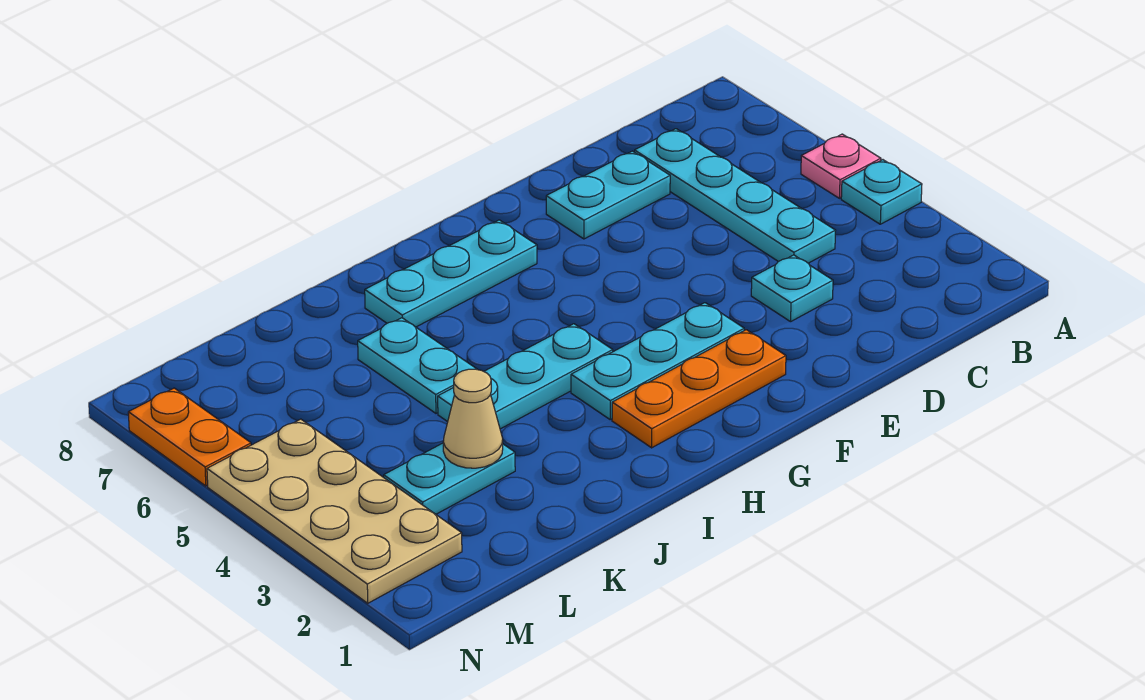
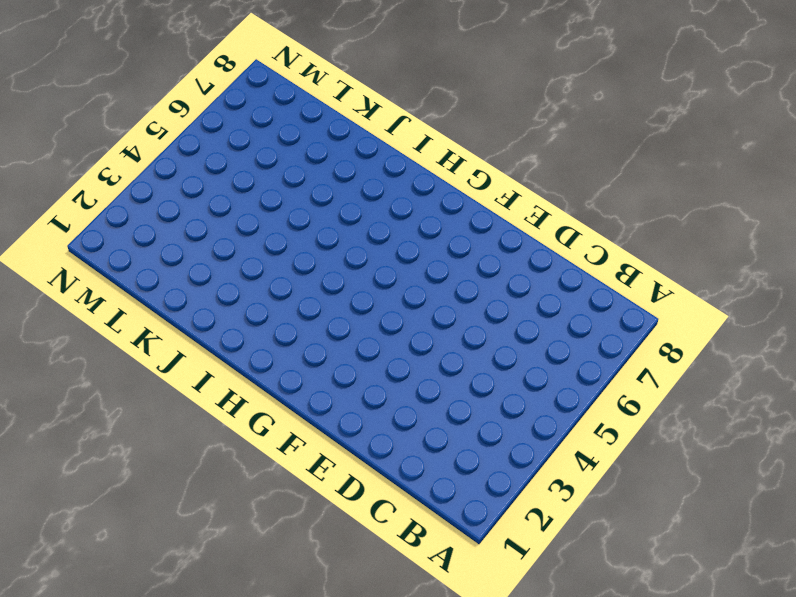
none -> cyan 1x1 plate [841,160,922,224]
none -> pink 1x1 plate [801,134,881,198]
none -> cyan 1x4 plate [635,129,836,263]

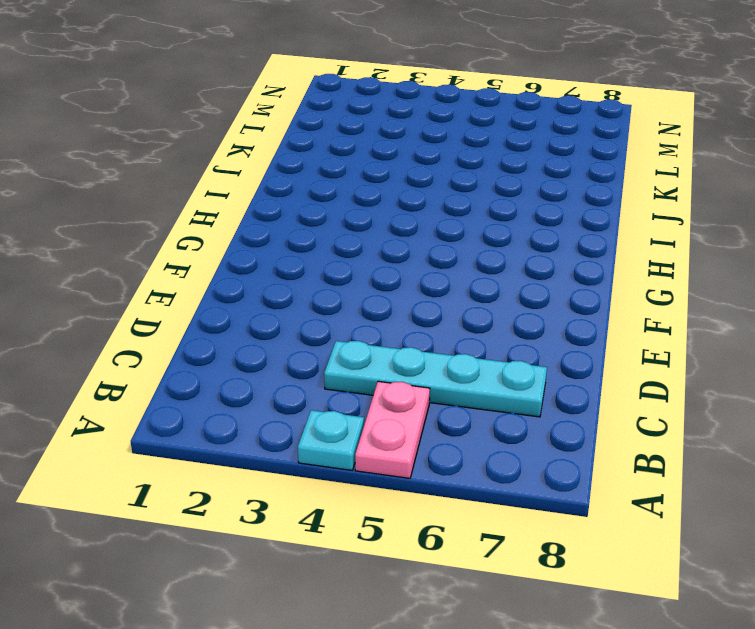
pink 1x2 plate [355,381,430,478] -> pink 1x1 plate [801,134,881,198]
none -> cyan 1x1 plate [751,255,833,322]
none -> cyan 1x2 plate [546,151,670,239]
none -> orange 1x3 plate [612,330,786,448]

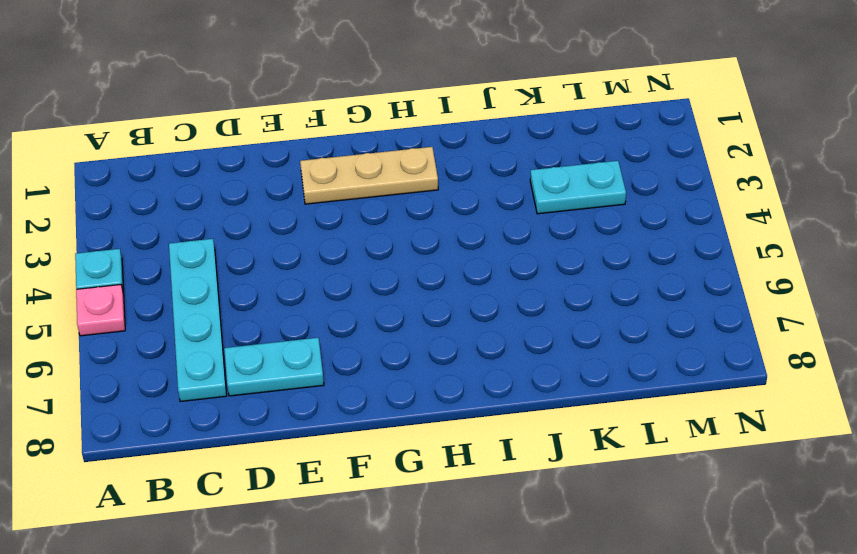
tan 1x3 plate [300,147,438,204] -> orange 1x3 plate [612,330,786,448]
none -> cyan 1x1 plate [751,255,833,322]
none -> cyan 1x3 plate [571,303,744,419]
none -> cyan 1x3 plate [365,220,537,327]

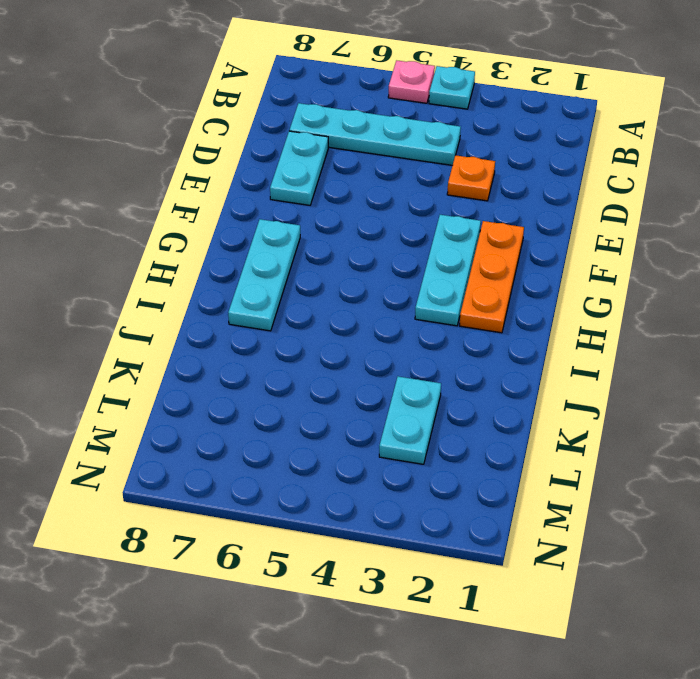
orange 1x1 plate [447,155,495,201] -> cyan 1x1 plate [751,255,833,322]
none -> cyan 1x3 plate [438,324,613,429]
none -> cyan 1x2 plate [358,318,478,413]
none -> tan 2x4 plate [207,419,462,603]

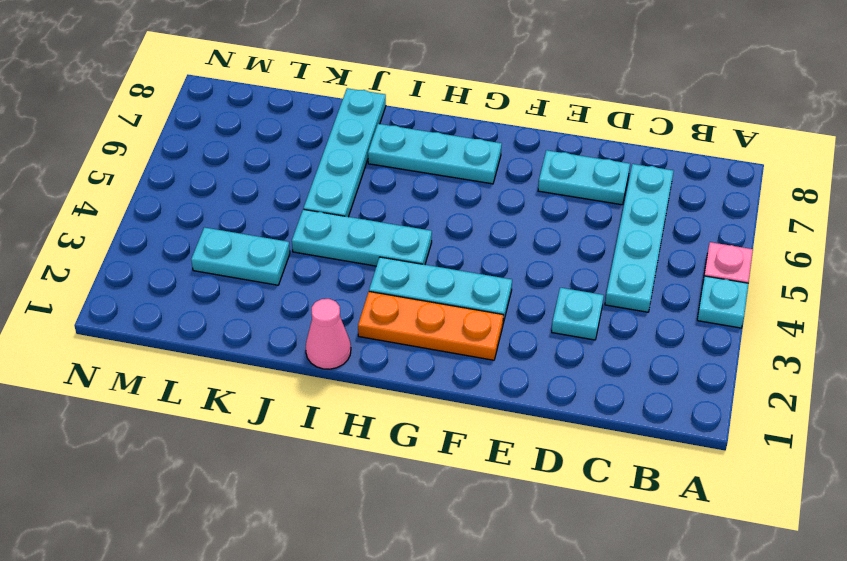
pink 1x1 cone [306,299,351,369] -> none
cyan 1x4 plate [304,88,386,217] -> cyan 1x2 plate [358,318,478,413]
none -> tan 2x4 plate [207,419,462,603]
none -> orange 1x2 plate [128,388,251,486]
none -> tan 1x1 cone [443,369,503,468]

